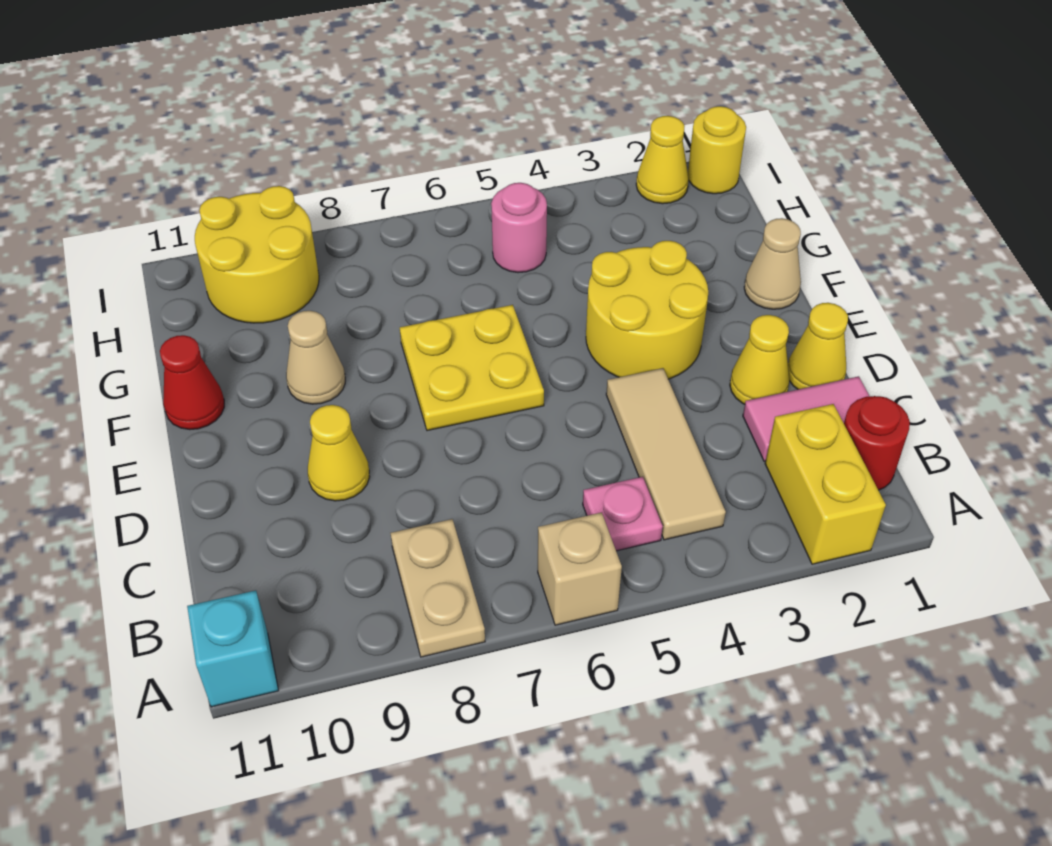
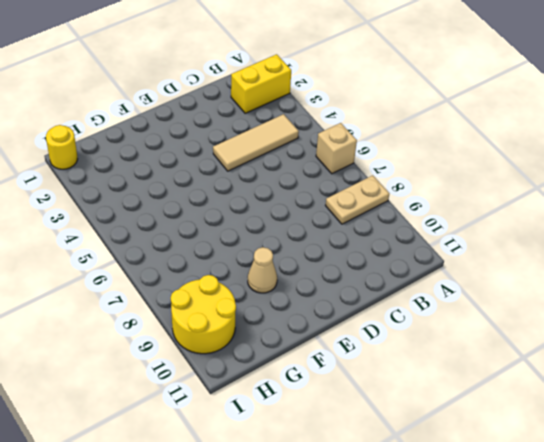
none -> cyan 1x1 brick [187,590,278,707]
none -> red 1x1 round brick [844,396,910,490]
none -> pink 1x1 plate [583,477,663,551]

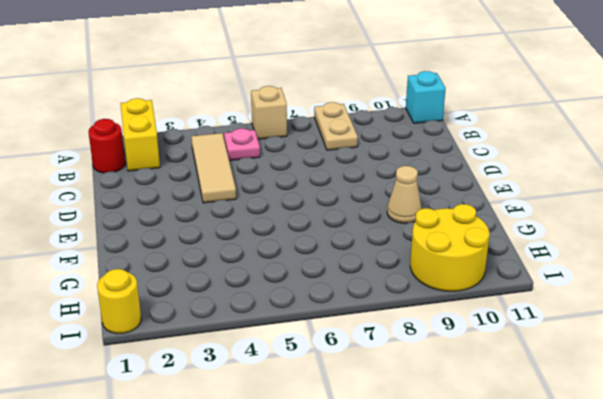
none -> pink 1x2 tile [743,376,870,461]
none -> yellow 1x1 cone [788,303,848,389]
none -> yellow 1x1 cone [730,315,790,404]

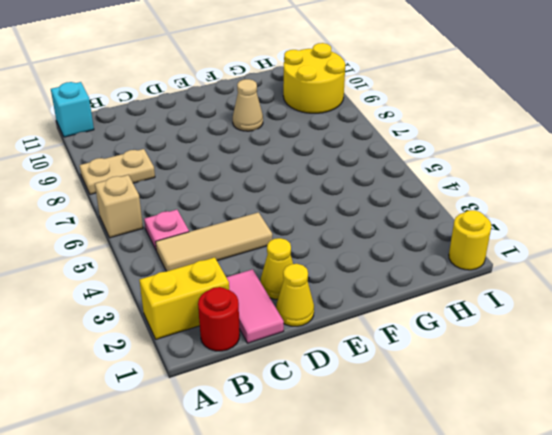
none -> yellow 1x1 cone [308,405,369,501]
none -> yellow 2x2 round brick [586,241,708,379]
none -> yellow 2x2 plate [400,305,544,431]

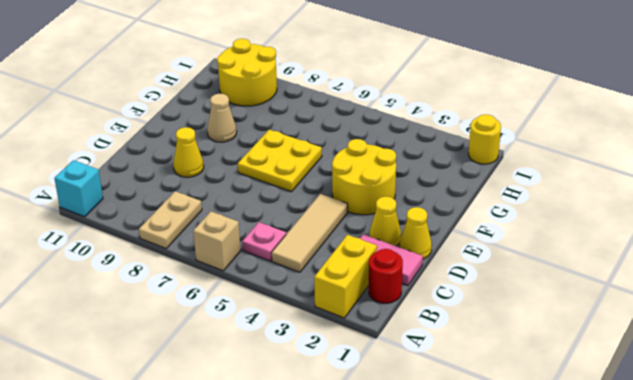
none -> tan 1x1 cone [744,218,801,309]
none -> red 1x1 cone [160,335,224,430]
none -> pink 1x1 round brick [491,183,547,273]

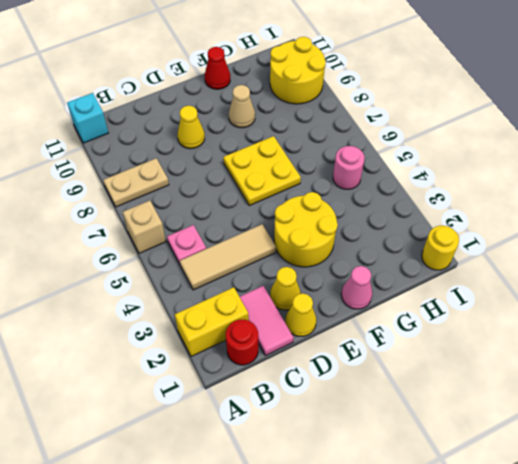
pink 1x1 cone [341,266,372,309] -> tan 1x1 cone [744,218,801,309]
none -> yellow 1x1 cone [636,116,689,204]

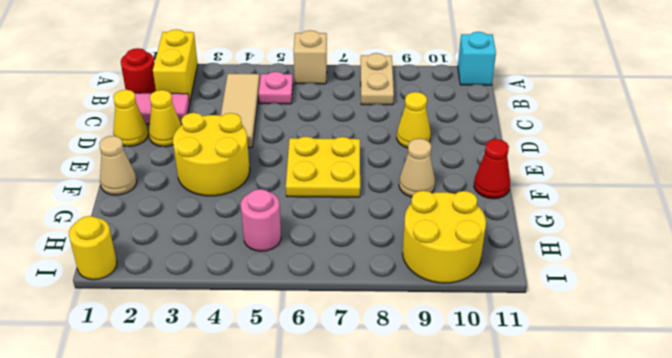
none -> yellow 1x1 cone [636,116,689,204]

